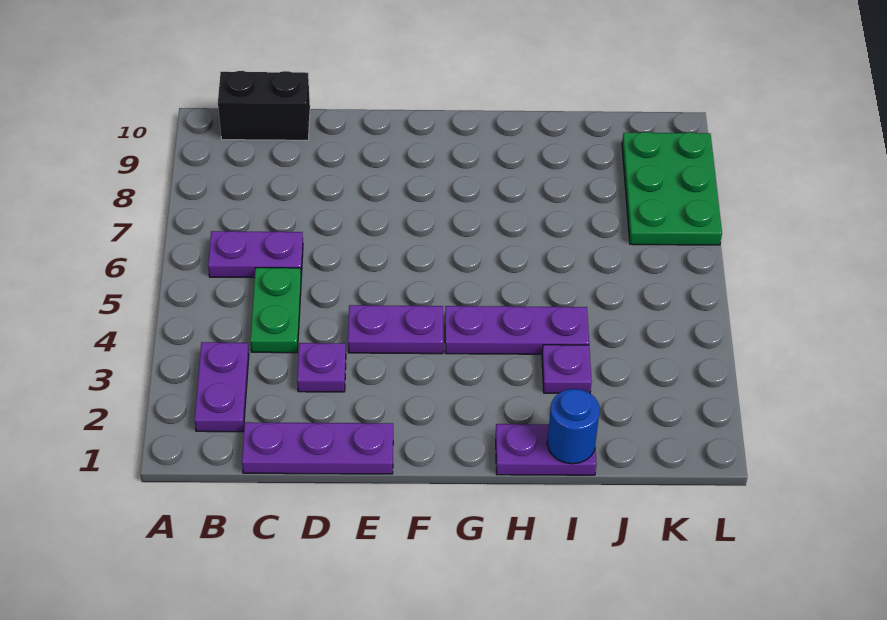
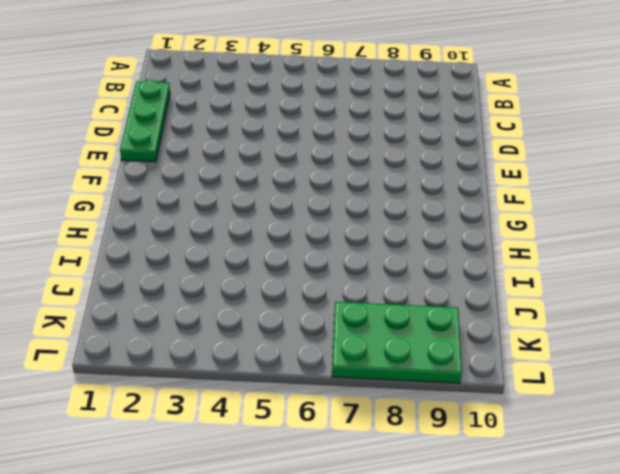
green 1x3 plate [120,80,170,162] -> purple 1x3 plate [242,422,393,474]
none -> purple 1x2 plate [194,342,249,432]
none -> purple 1x2 plate [208,231,303,278]
none -> black 1x2 brick [218,71,310,140]

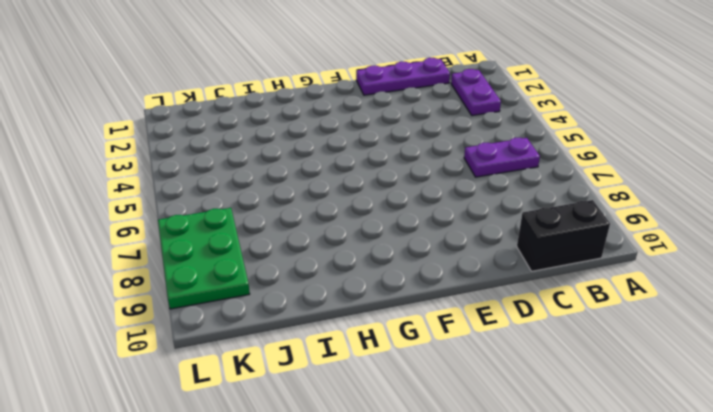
none -> green 1x2 plate [250,268,301,353]
none -> purple 1x1 plate [297,343,346,392]
none -> purple 1x2 plate [348,305,443,354]

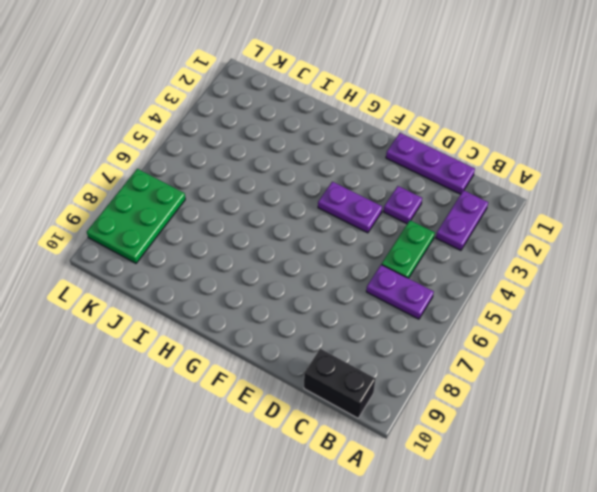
none -> purple 1x3 plate [445,306,589,354]
none -> purple 1x2 plate [496,424,597,475]
none -> purple 1x1 plate [542,345,592,393]

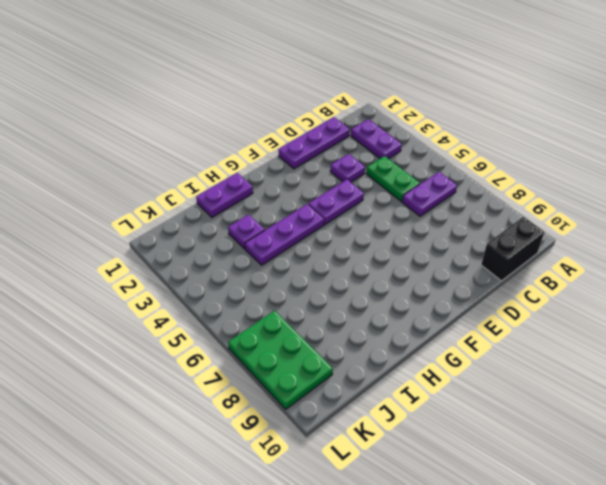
none -> blue 1x1 round brick [547,389,600,464]

